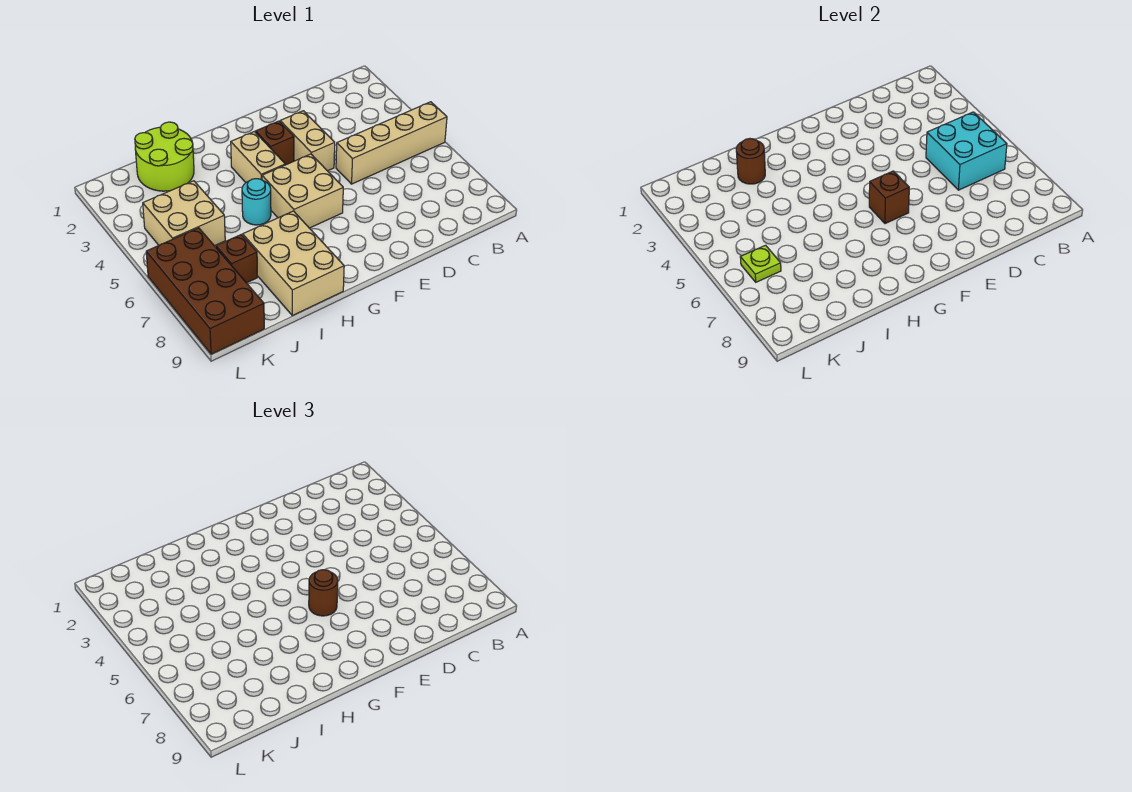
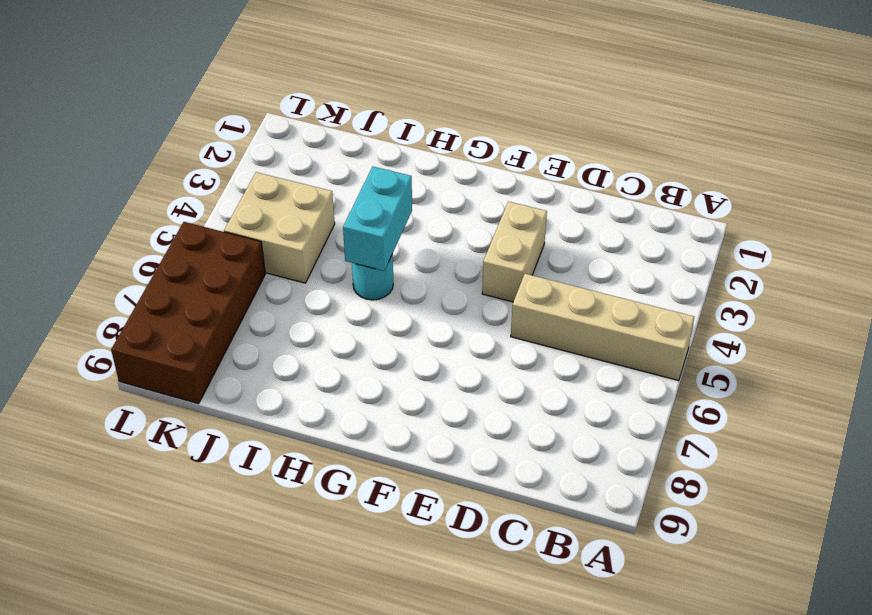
cyan 1x2 brick [343,167,412,271] -> none
none -> brown 1x1 brick [256,121,294,165]
none -> tan 2x2 brick [262,154,343,228]
none -> tan 1x2 brick [231,132,285,182]

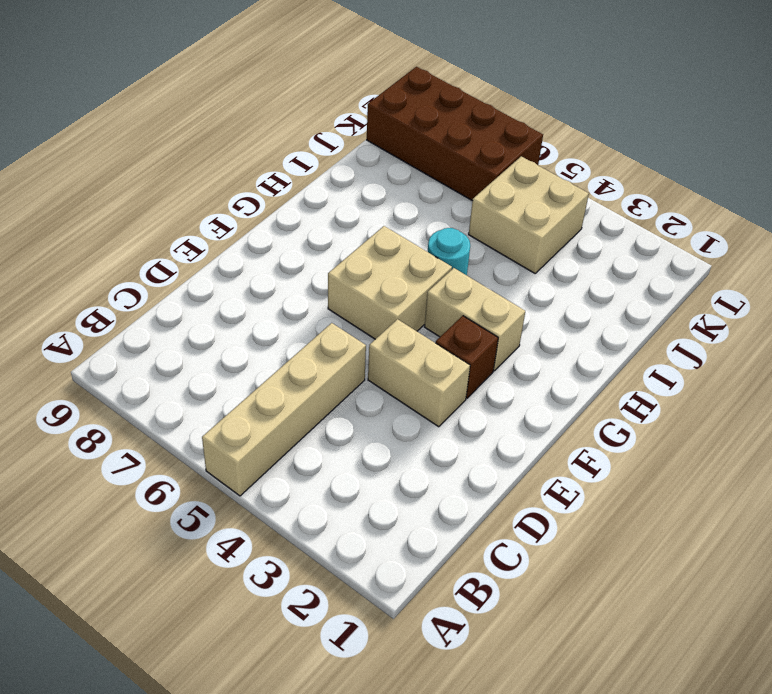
none -> tan 2x3 brick [243,211,344,315]
none -> lime 2x2 round brick [135,122,194,191]
none -> brown 1x1 brick [216,235,257,283]

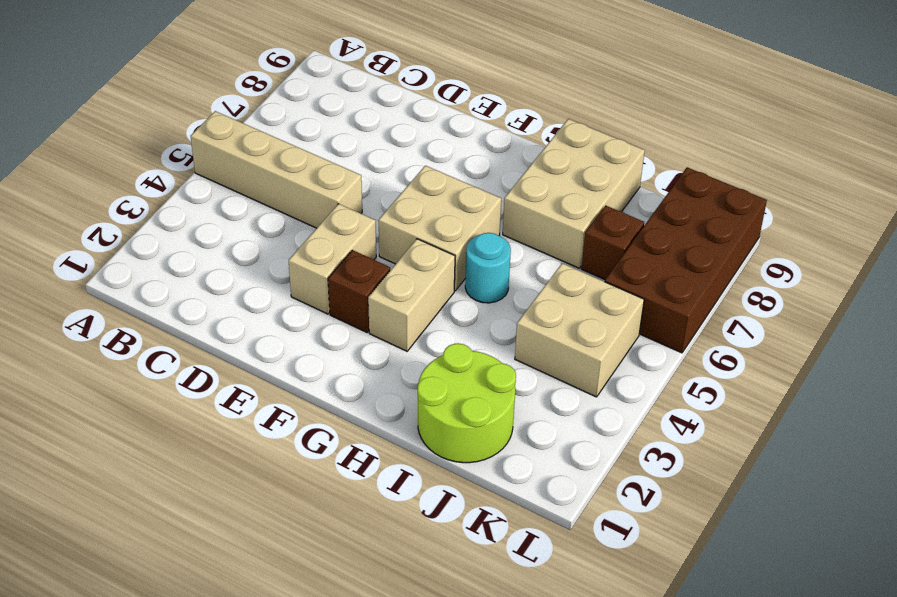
none -> cyan 2x2 brick [926,112,1007,190]
none -> brown 1x1 brick [869,171,909,224]
none -> brown 1x1 round brick [736,139,765,184]

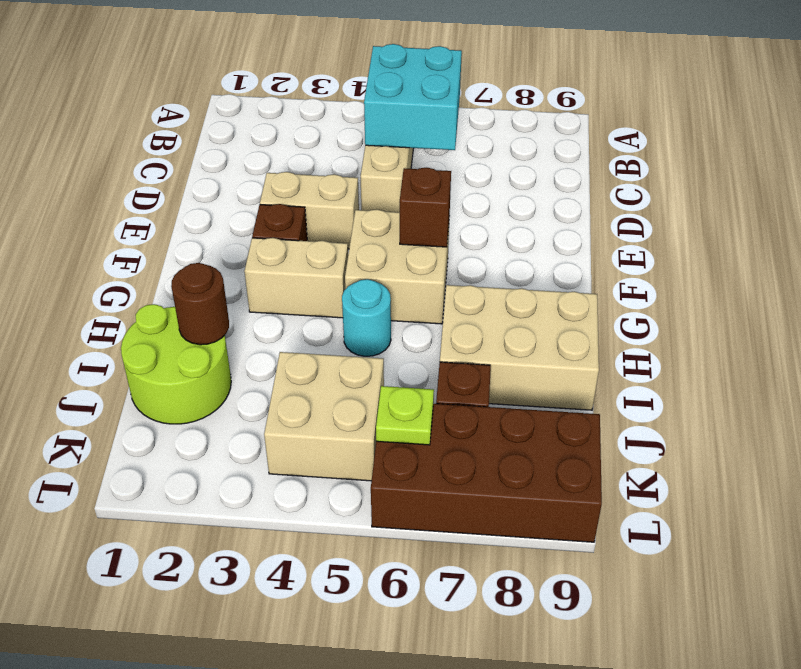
none -> brown 1x1 round brick [309,570,338,616]

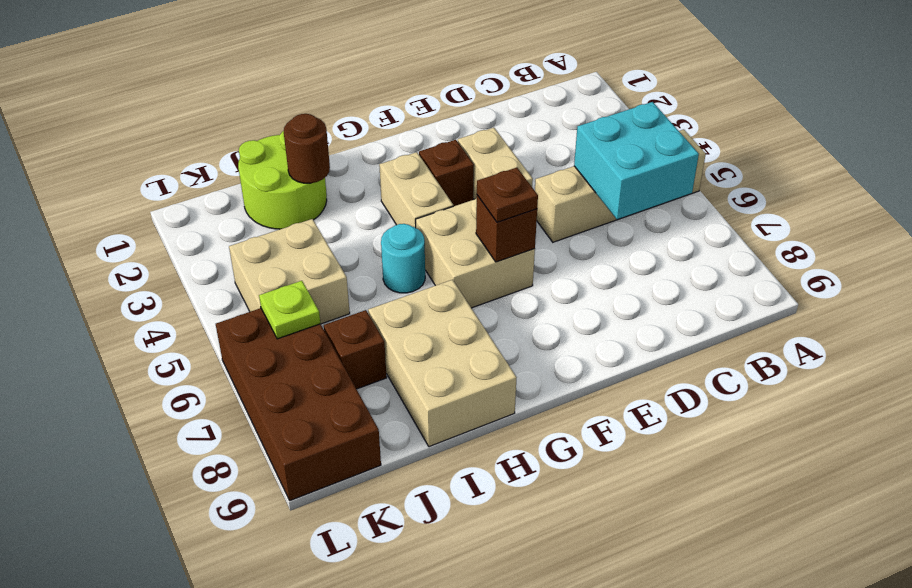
brown 1x1 plate [477,168,538,222] -> brown 1x1 round brick [309,570,338,616]

